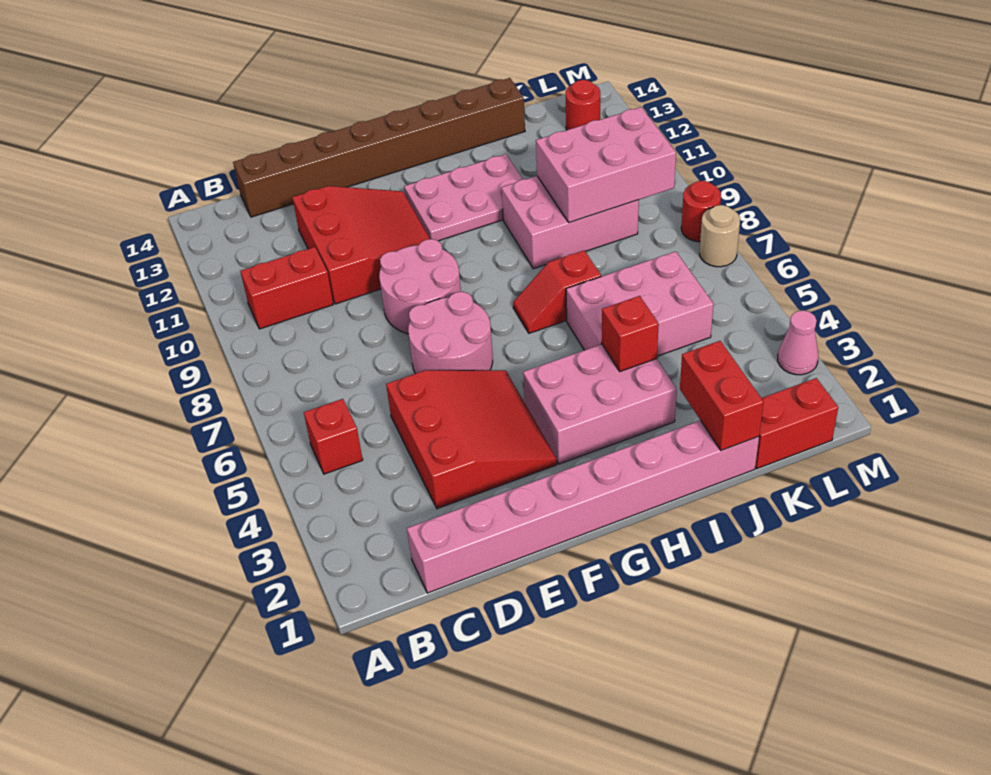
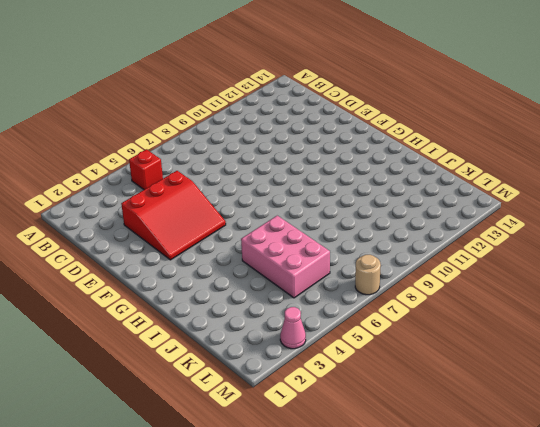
none -> red 1x2 brick [240,247,333,329]
none -> pink 1x8 brick [407,420,759,593]
none -> brown 1x8 brick [233,78,525,217]

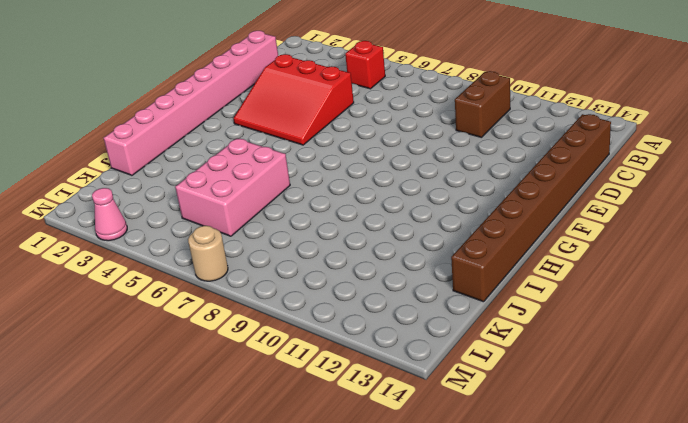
brown 1x2 brick [455,71,510,138] -> red 1x2 brick [240,247,333,329]
none -> red 3x3 slope [292,186,430,304]
none -> pink 2x2 round brick [408,292,493,374]
none -> pink 2x2 round brick [379,239,461,334]

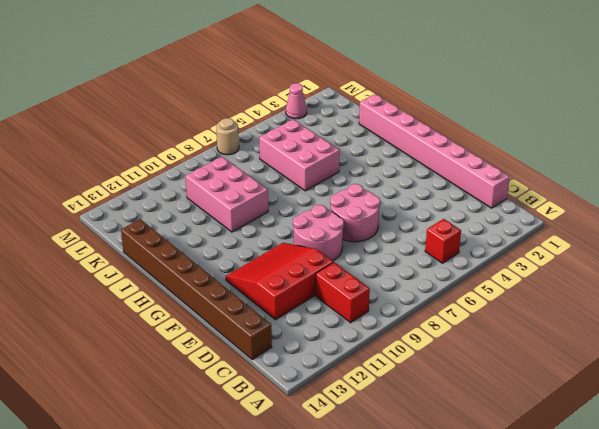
none -> red 3x3 slope [386,370,557,509]
none -> pink 2x3 brick [523,344,677,464]
none -> pink 2x3 plate [404,154,523,241]

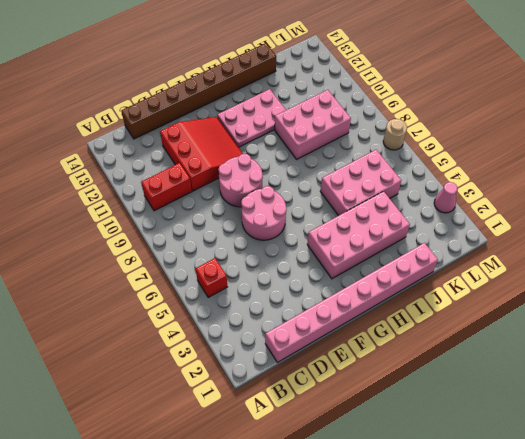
pink 2x4 brick [307,191,410,279] -> pink 2x3 brick [523,344,677,464]
none -> red 3x3 slope [386,370,557,509]
none -> red 1x2 slope [513,250,601,333]
none -> red 1x2 brick [755,378,838,469]

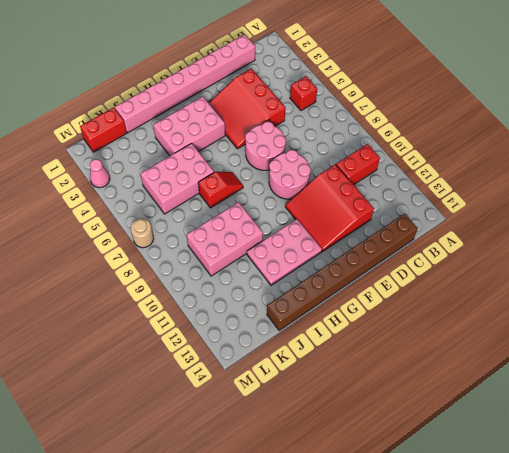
none -> red 1x1 round brick [566,80,600,130]
none -> red 1x1 round brick [681,181,721,242]
none -> red 1x1 brick [602,296,659,371]

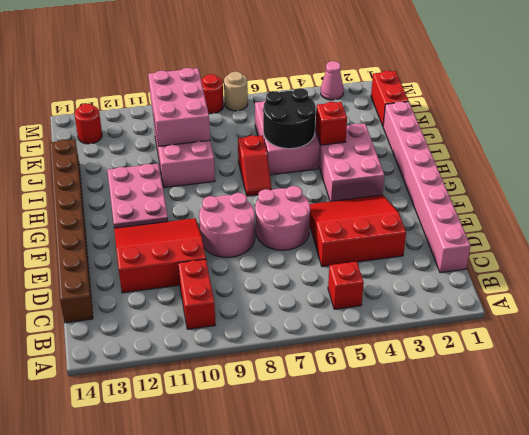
black 2x2 round brick [263,88,316,149] -> none
none -> red 1x2 brick [680,341,764,450]

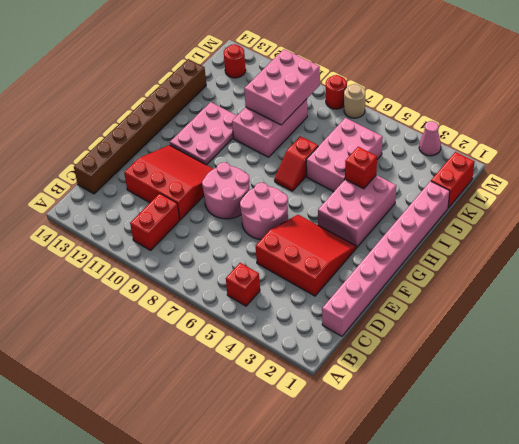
none -> red 1x2 brick [680,341,764,450]

